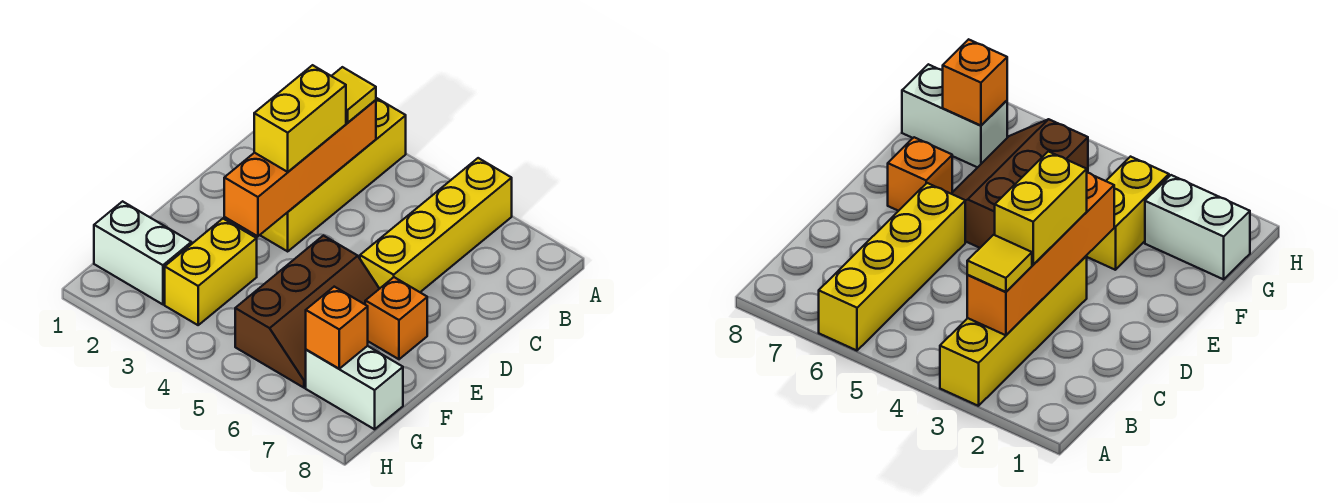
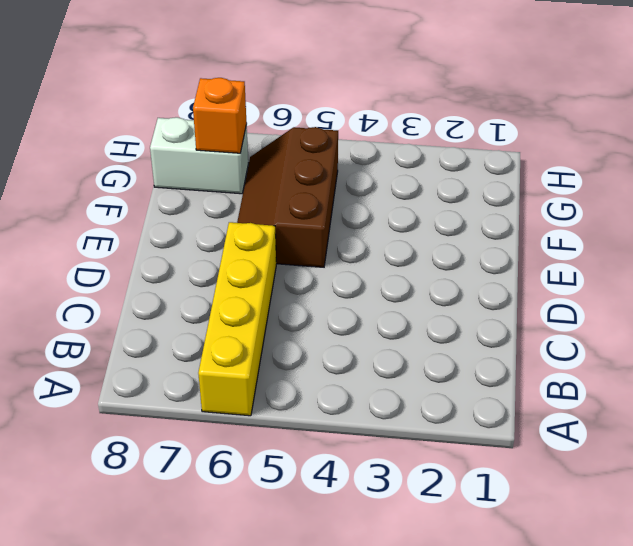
none -> yellow 1x4 brick [260,98,406,251]
none -> orange 1x1 brick [365,277,427,359]

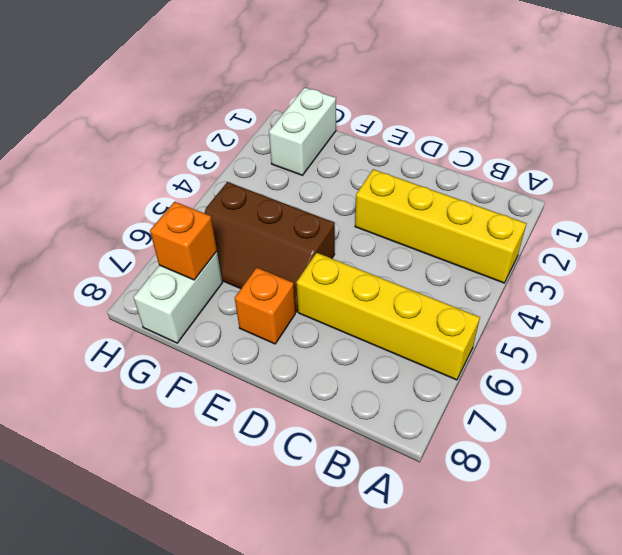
none -> yellow 1x2 brick [165,219,257,325]
none -> orange 1x4 brick [224,100,376,236]

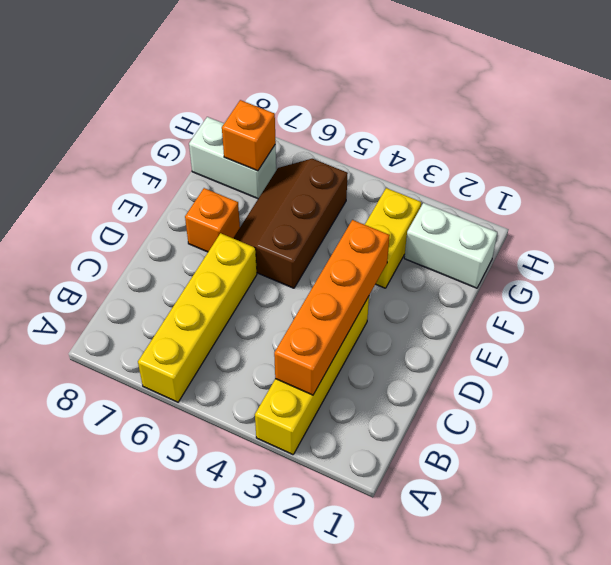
none -> yellow 1x1 tile [332,67,376,123]
none -> yellow 1x2 brick [254,65,346,172]

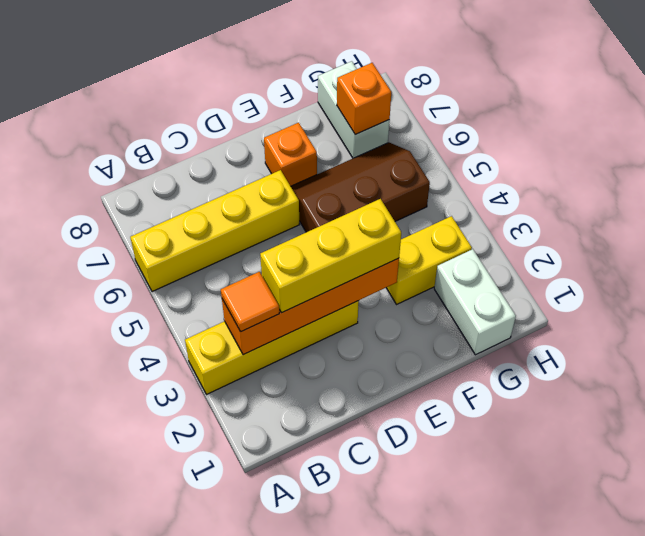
orange 1x1 tile [221,272,279,332] -> yellow 1x1 tile [332,67,376,123]
yellow 1x3 brick [260,199,401,313] -> yellow 1x2 brick [254,65,346,172]

